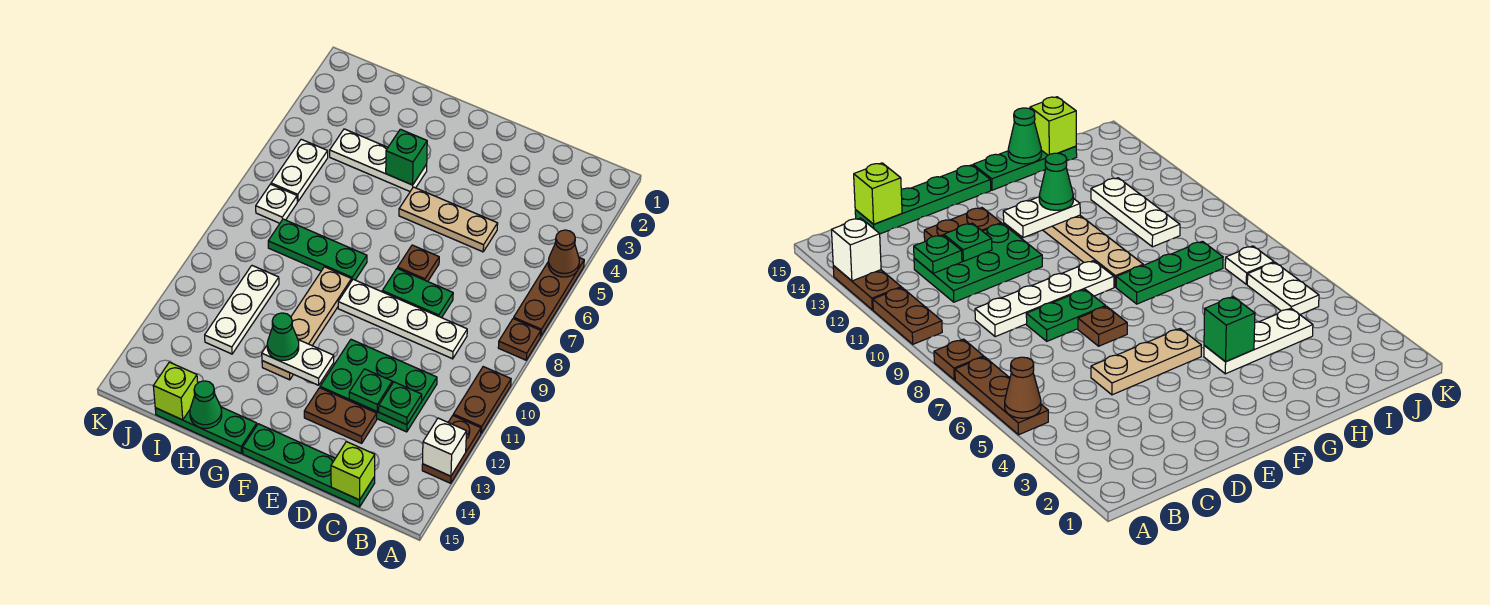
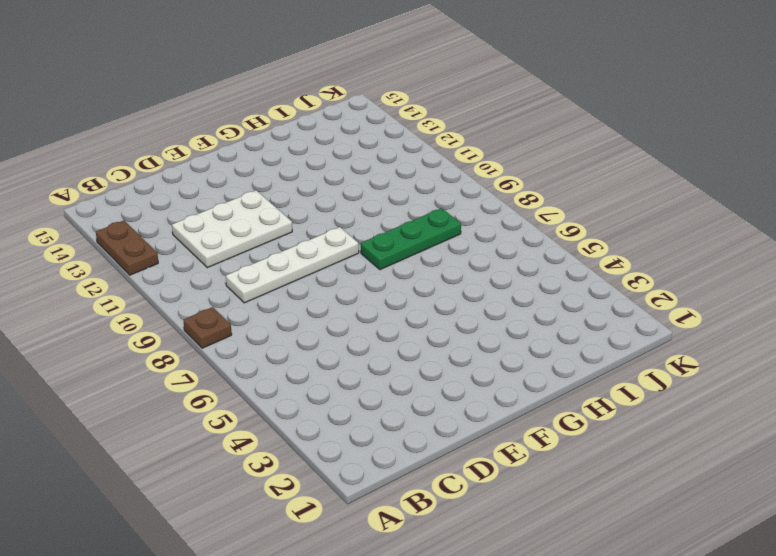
white 2x3 plate [172,190,292,268] -> green 2x3 plate [320,340,437,432]
none -> brown 1x3 plate [514,258,584,336]
none -> brown 1x2 plate [453,367,511,433]
none -> green 1x4 plate [243,424,375,507]

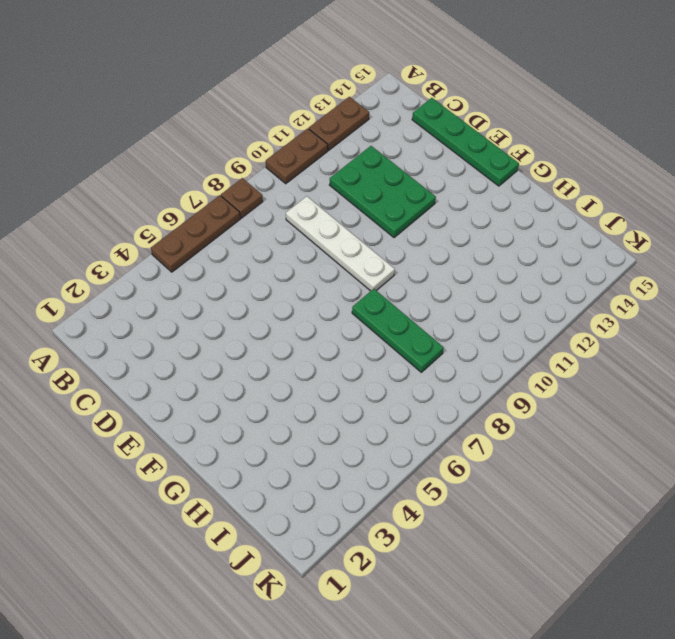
none -> tan 1x3 plate [399,187,498,252]
none -> green 1x2 plate [382,268,453,318]
none -> brown 1x2 plate [304,388,377,443]

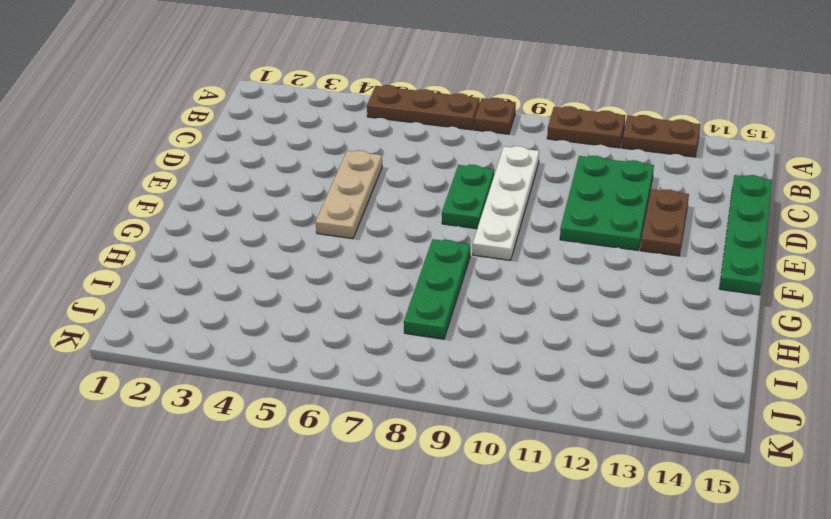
none -> brown 1x1 plate [398,245,439,281]
none -> white 1x3 plate [330,129,427,191]
none -> tan 1x4 plate [262,267,352,380]

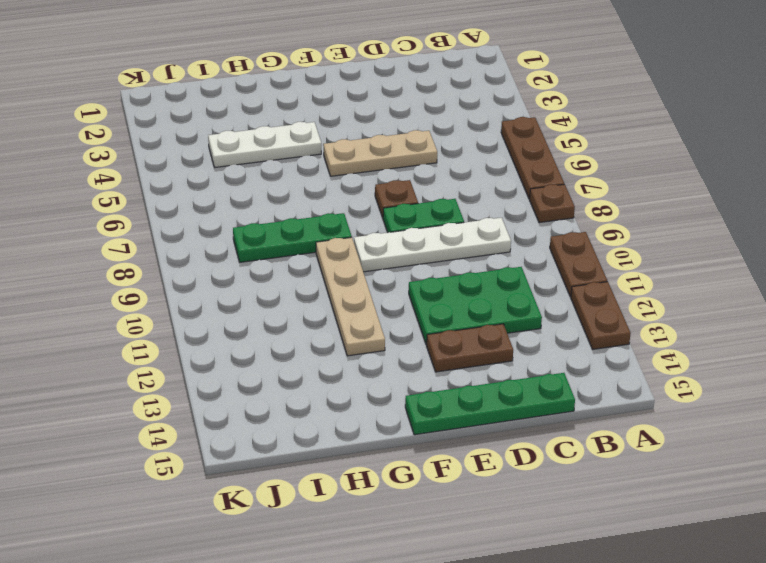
none -> green 1x3 plate [155,407,257,453]
none -> white 1x3 plate [205,266,279,354]
none -> white 1x2 plate [271,139,328,202]

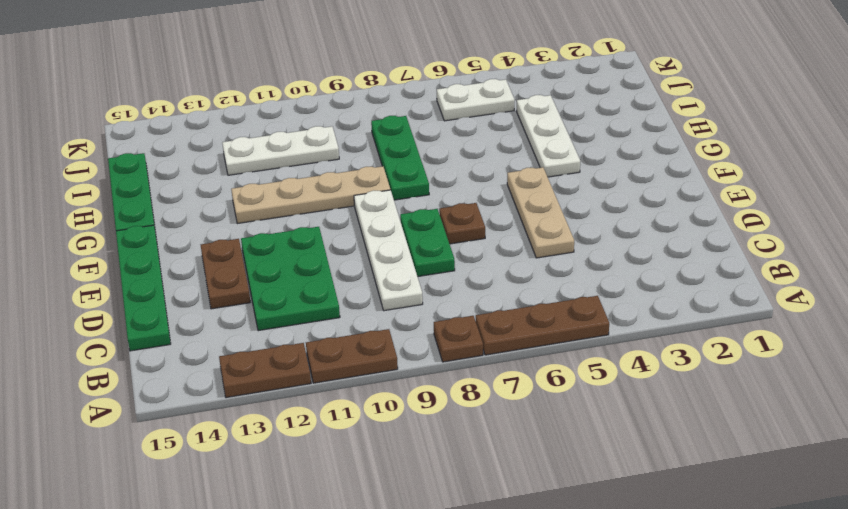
none -> white 1x1 plate [256,184,297,223]
none -> brown 1x1 cone [548,230,579,277]
none -> white 1x1 brick [423,418,466,476]

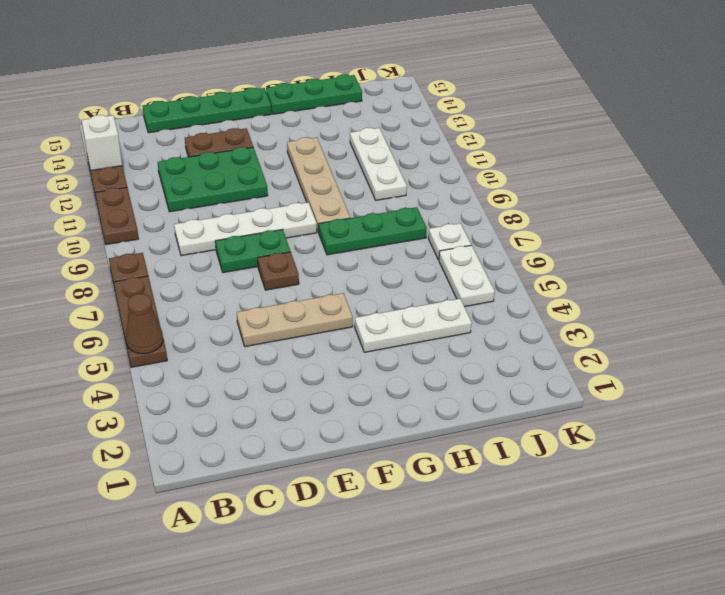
none -> green 1x1 plate [379,382,422,425]
none -> lime 1x1 brick [331,442,375,500]
none -> green 1x1 plate [349,369,392,411]

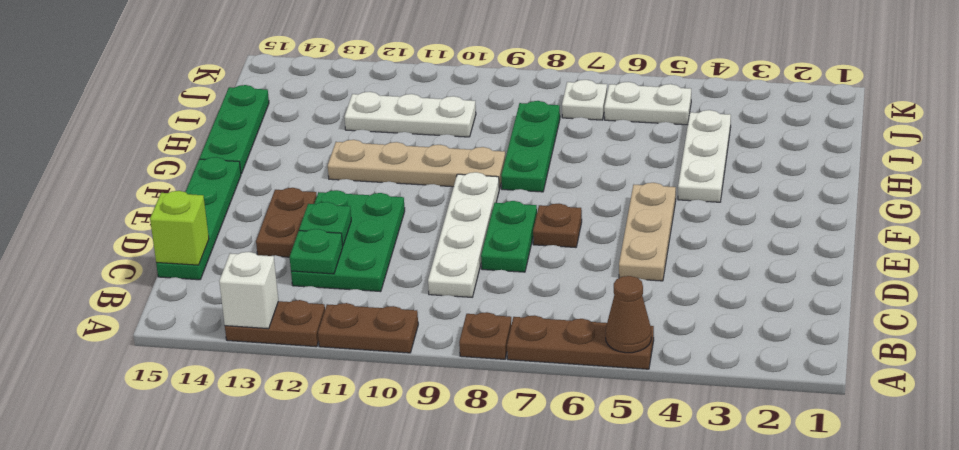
none -> white 1x2 plate [262,340,334,385]
none -> green 1x1 brick [386,129,427,185]
none -> green 1x1 cone [190,381,222,428]

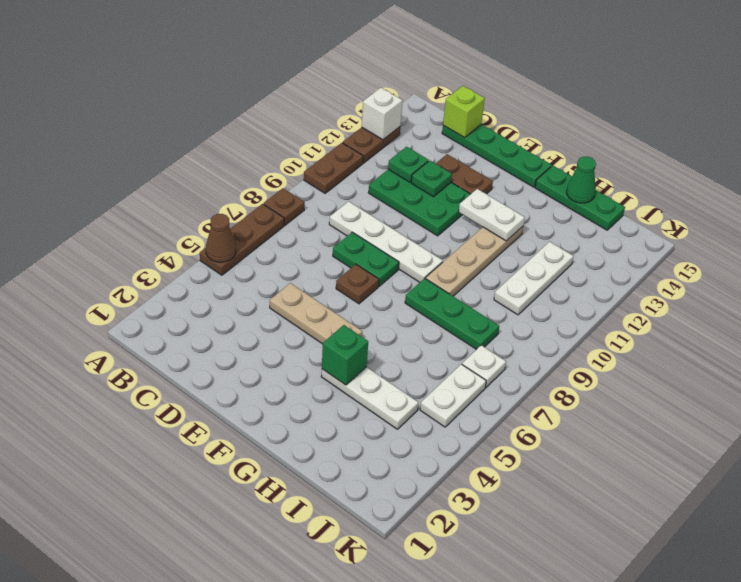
none -> lime 1x1 brick [153,362,198,420]
none -> green 1x1 cone [267,313,299,360]

